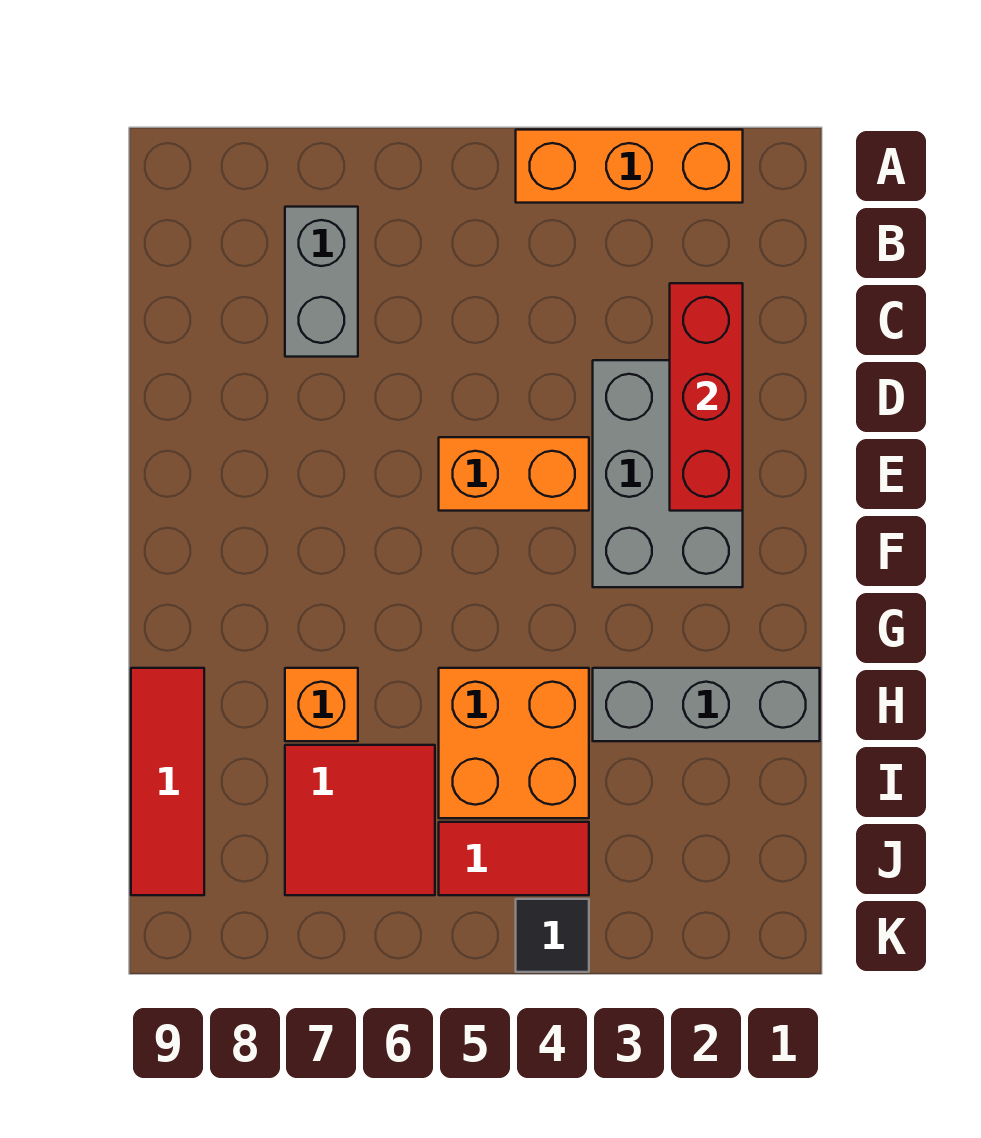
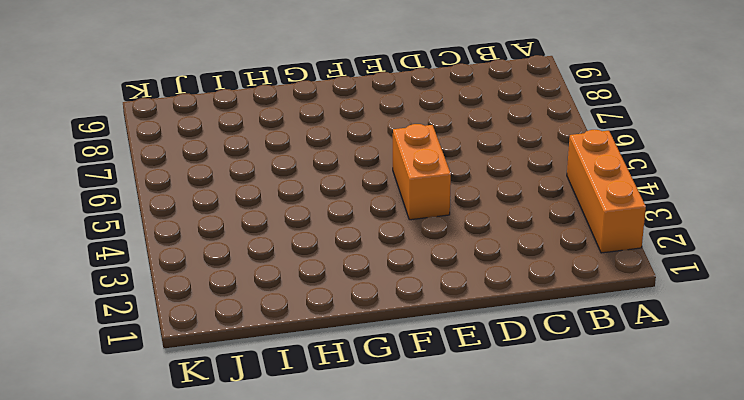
none -> grey 1x2 brick [285,207,358,357]
none -> grey 2x3 brick [593,360,743,587]
none -> grey 1x3 brick [593,668,820,741]

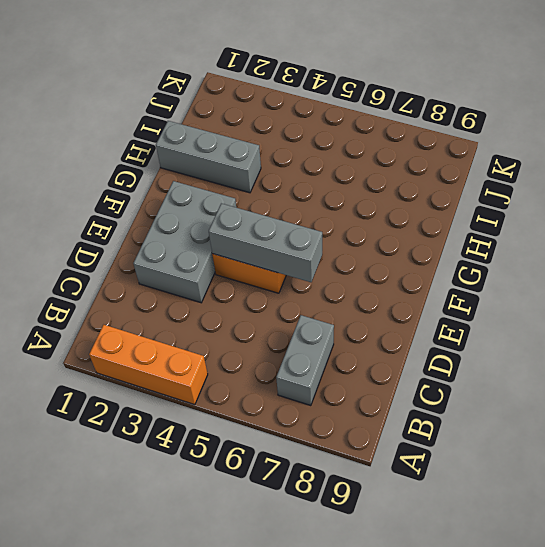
grey 1x3 brick [209,203,322,282] -> none
none -> orange 2x2 brick [439,668,589,818]
none -> orange 1x1 brick [285,668,358,741]
none -> red 1x3 tile [131,668,204,895]

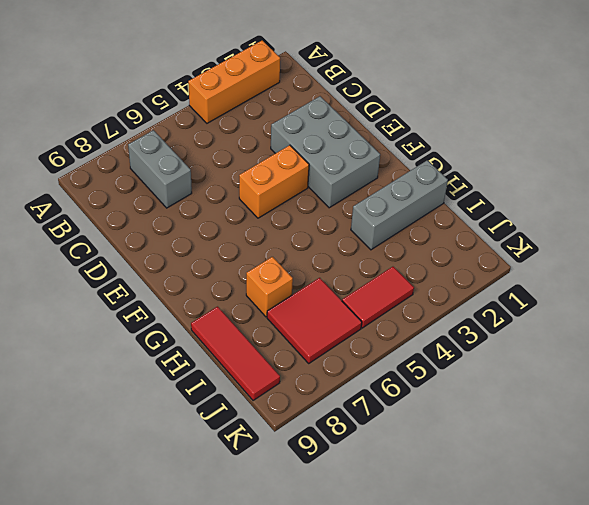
none -> orange 2x2 brick [439,668,589,818]
none -> black 1x1 tile [516,899,589,972]
none -> red 1x3 brick [670,283,743,511]

